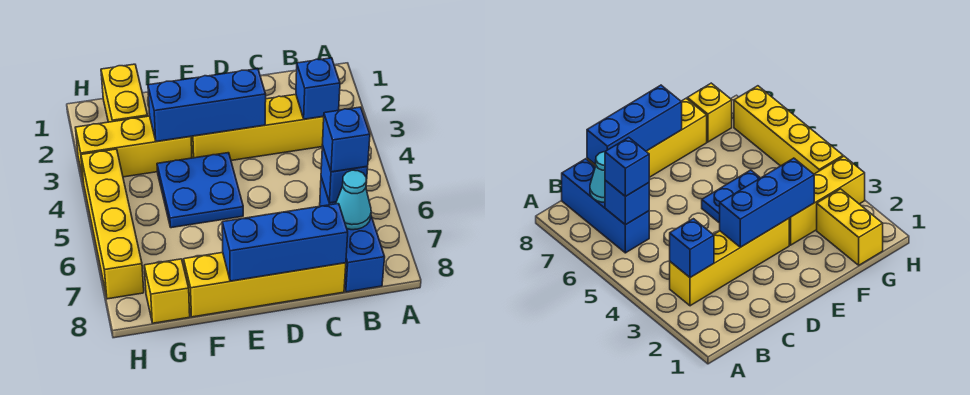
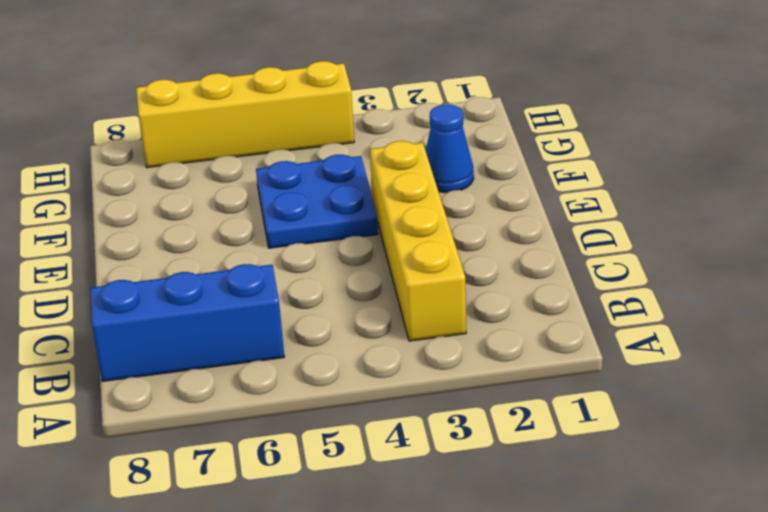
blue 1x1 cone [426,105,474,193] -> none
none -> yellow 1x4 brick [184,252,346,317]
none -> yellow 1x3 brick [75,116,192,183]
none -> yellow 1x2 brick [101,64,148,122]

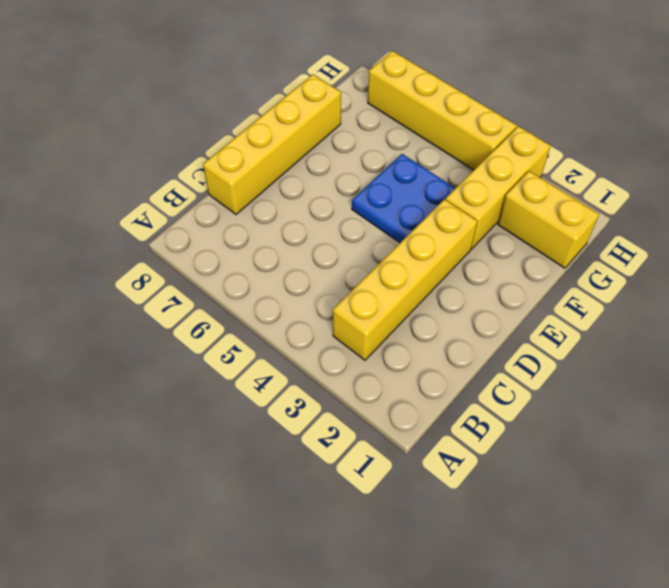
none -> blue 1x3 brick [320,178,385,292]
none -> yellow 1x1 brick [144,259,190,323]
none -> blue 1x1 brick [296,58,340,119]

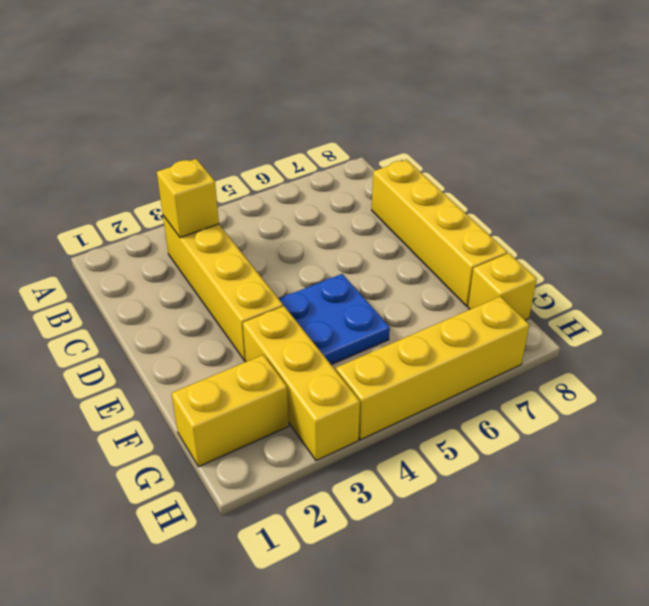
yellow 1x1 brick [157,159,219,238] -> blue 1x1 brick [296,58,340,119]
none -> blue 1x3 brick [320,178,385,292]
none -> blue 1x1 brick [321,145,368,203]
none -> cyan 1x1 cone [336,170,371,230]

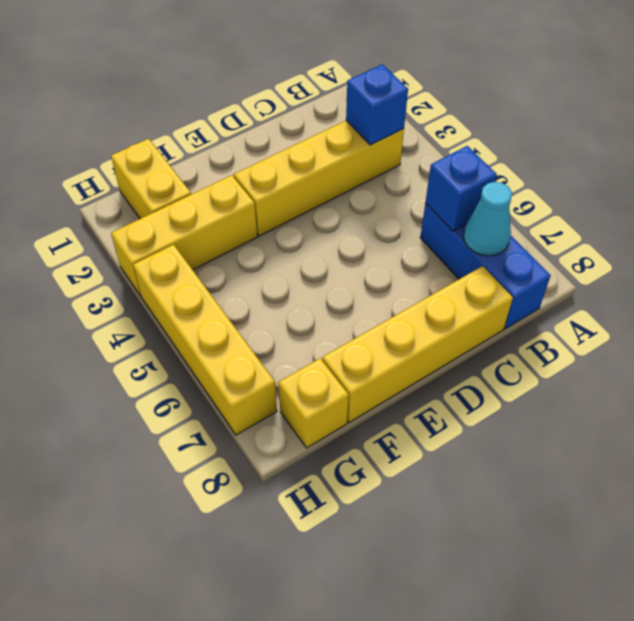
none -> blue 2x2 plate [157,153,243,228]
none -> blue 1x3 brick [222,204,348,281]
none -> blue 1x3 brick [148,69,266,142]

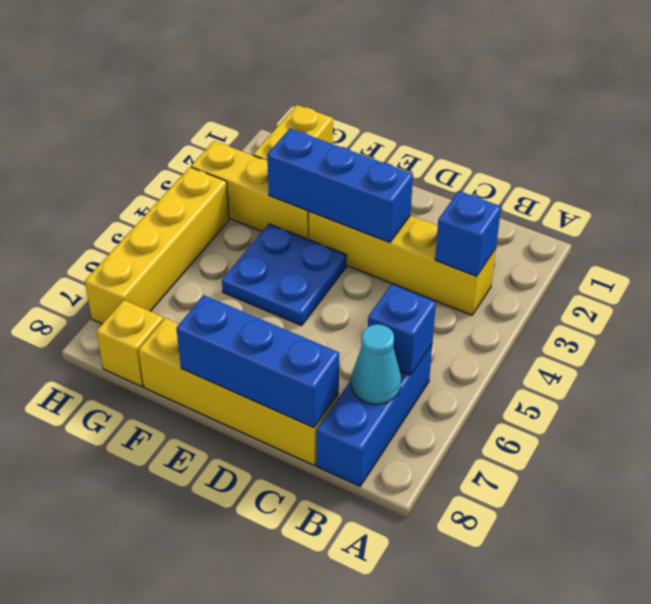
none -> blue 1x1 brick [322,107,370,172]

